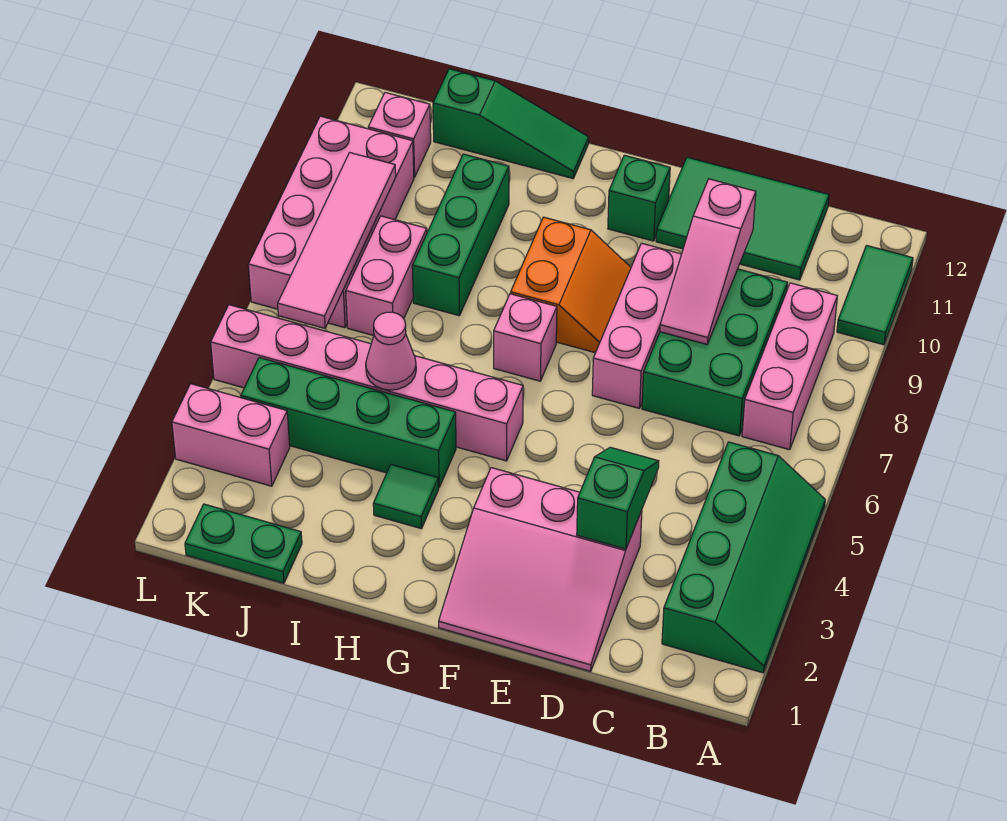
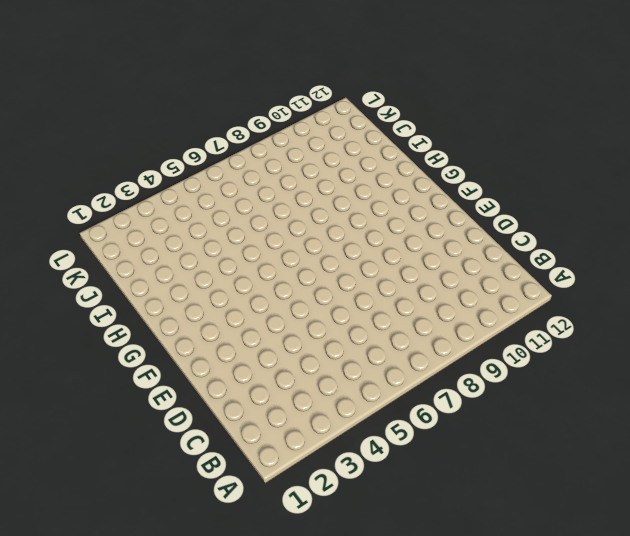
none -> green 2x4 slope [662,442,825,673]
none -> green 1x2 tile [837,246,913,345]
none -> pink 1x3 brick [742,283,837,450]

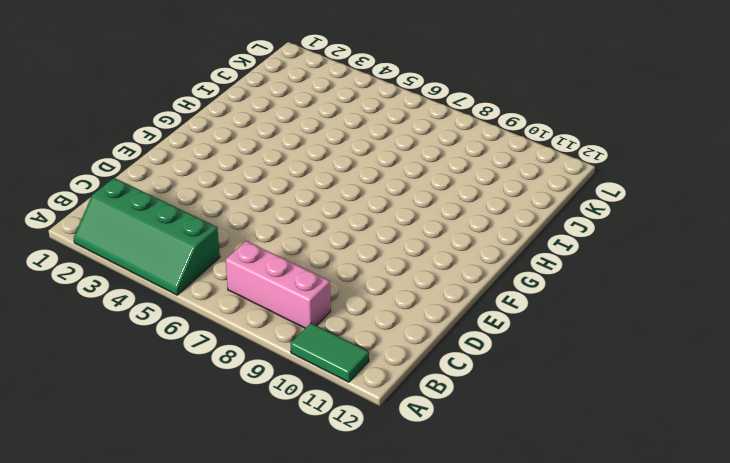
none -> green 2x3 brick [642,269,787,436]
none -> green 2x3 tile [656,157,829,280]
none -> pink 3x3 slope [439,468,642,671]

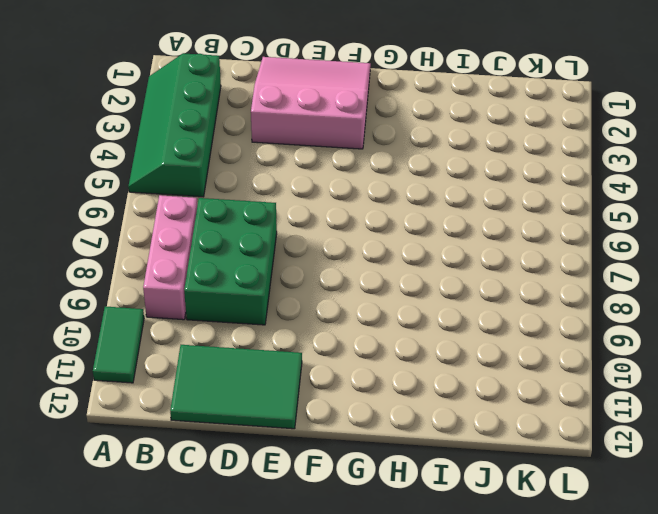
none -> pink 1x3 brick [592,243,681,408]
none -> orange 2x2 slope [511,217,631,353]
none -> green 1x1 brick [608,155,670,241]

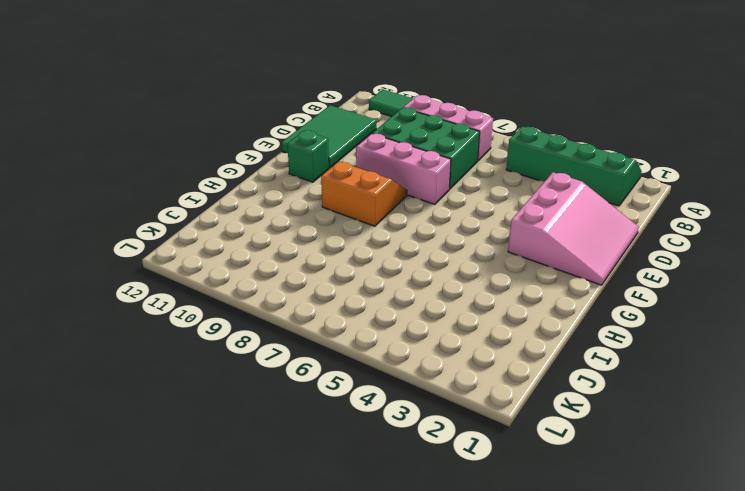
none -> pink 1x6 brick [211,305,523,461]
none -> pink 1x1 brick [494,294,557,381]
none -> green 1x1 tile [373,465,439,529]

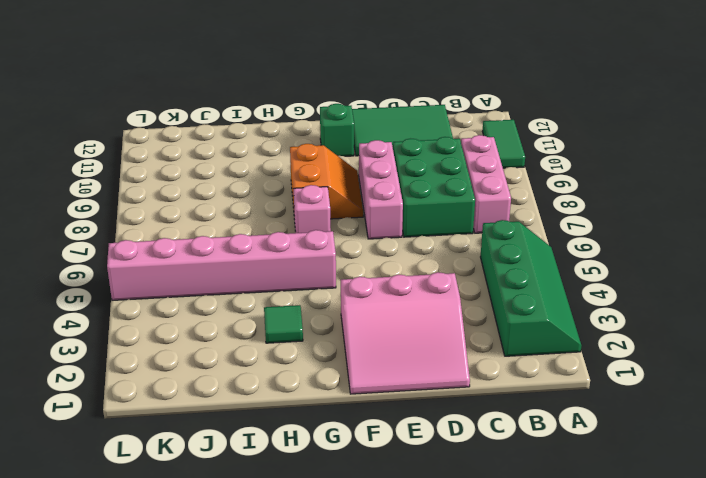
none -> green 1x4 brick [241,358,456,487]
none -> green 1x3 slope [433,69,589,178]
none -> green 1x3 brick [412,154,509,316]

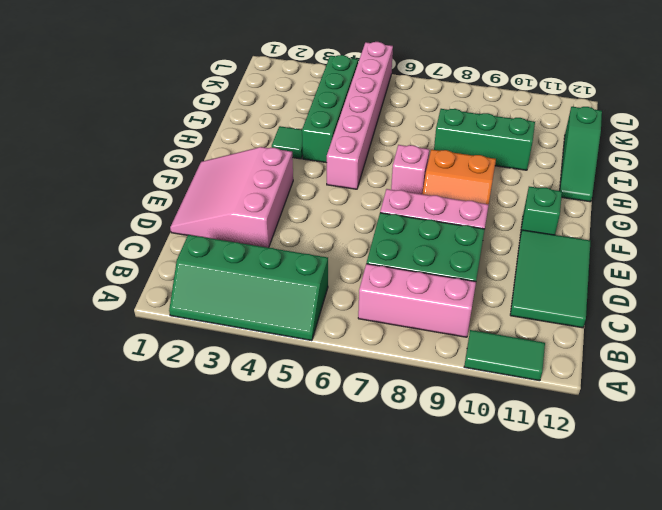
none -> green 1x2 plate [185,504,302,583]
none -> pink 1x2 brick [346,216,427,336]
none -> pink 1x2 brick [172,384,290,486]

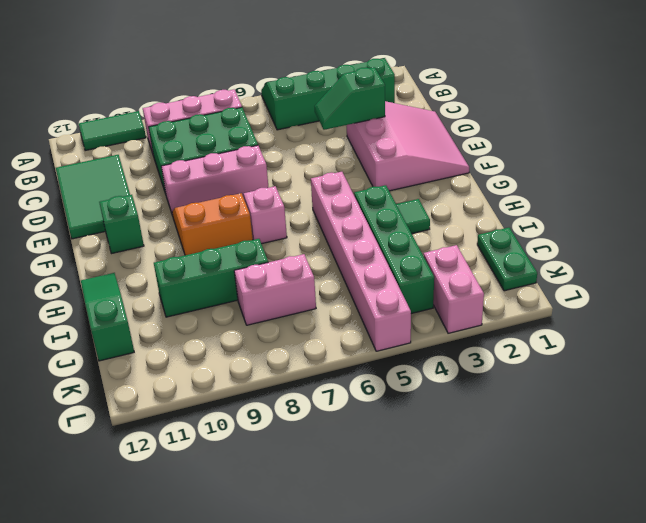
none -> pink 2x4 brick [248,116,414,328]
none -> pink 1x1 brick [368,93,431,177]
none -> pink 1x3 slope [660,179,756,344]

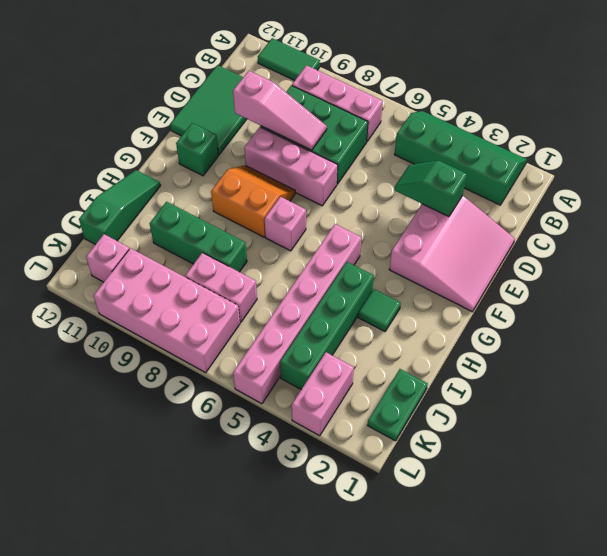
none -> pink 1x1 cone [366,312,416,390]
none -> pink 1x4 tile [278,153,396,328]

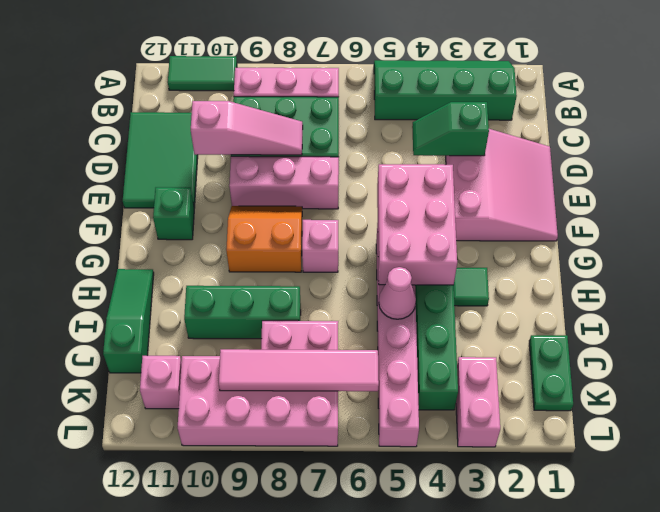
pink 2x3 brick [377,164,457,285] -> none

